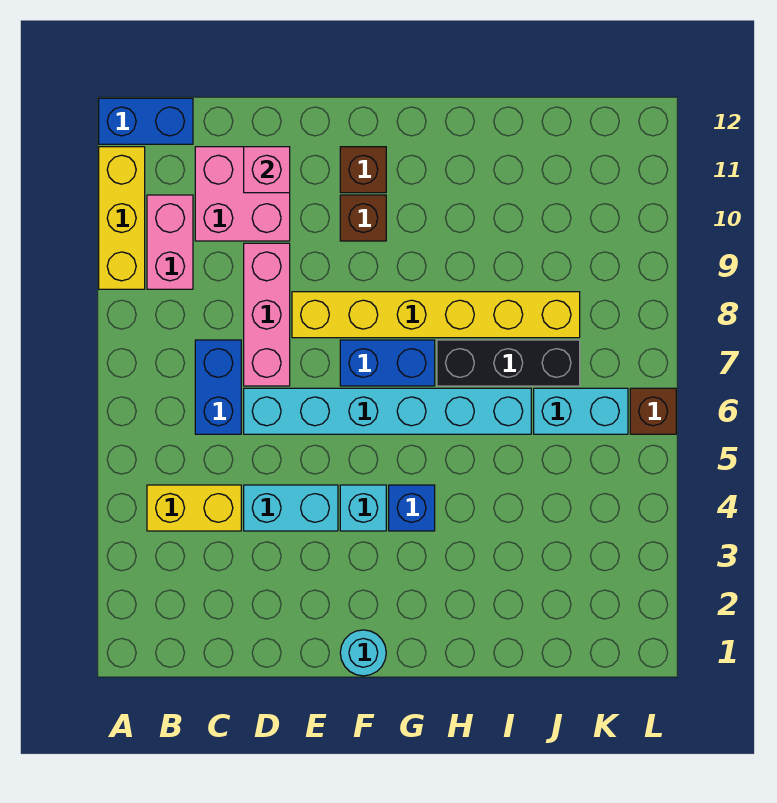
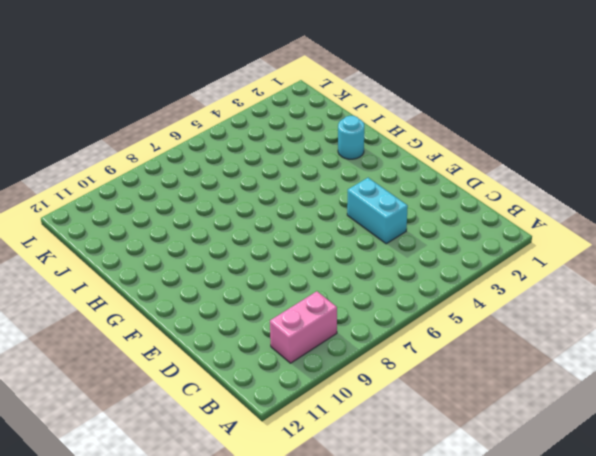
cyan 1x1 round brick [338,116,364,159] -> cyan 1x1 round brick moved to [340,630,386,676]
none -> yellow 1x3 brick [99,147,145,289]
none -> blue 1x2 brick [99,98,193,144]
none -> yellow 1x2 brick [147,485,241,531]

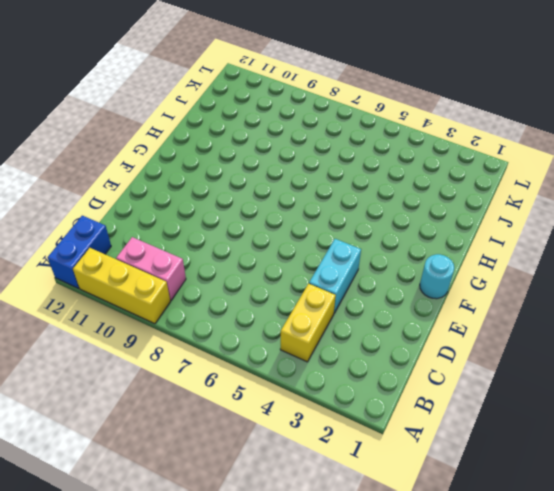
none -> blue 1x2 brick [195,340,241,434]
none -> pink 2x2 brick [195,147,290,241]
none -> cyan 1x6 brick [244,388,531,434]

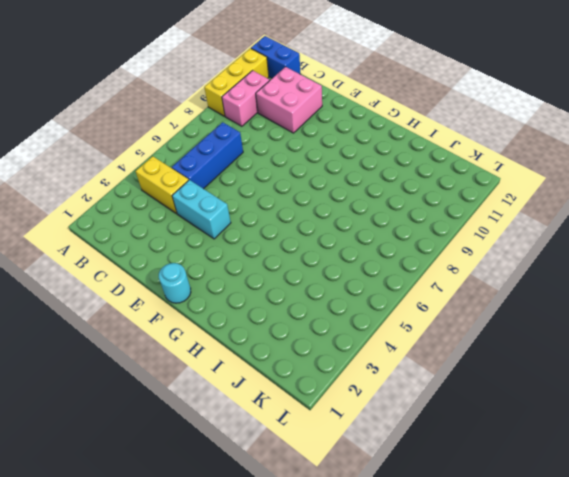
blue 1x3 brick [172,122,243,189] -> blue 1x2 brick [195,340,241,434]
none -> cyan 1x6 brick [244,388,531,434]
none -> pink 1x3 brick [244,243,290,386]
none -> yellow 1x6 brick [292,292,580,338]

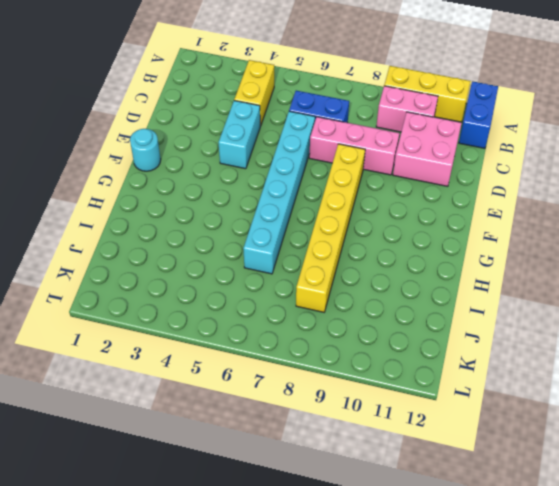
none -> cyan 1x1 brick [340,485,386,531]
none -> blue 1x2 brick [340,340,435,386]
none -> brown 1x1 brick [340,195,386,241]

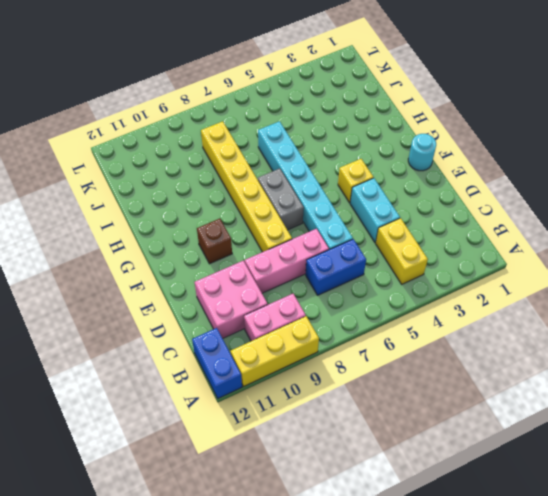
yellow 1x1 brick [338,159,373,203] -> cyan 1x1 brick [340,485,386,531]
grey 1x2 brick [258,169,304,230] -> blue 1x2 brick [340,340,435,386]
none -> brown 1x1 brick [340,147,386,193]
none -> blue 1x1 brick [389,485,435,531]
none -> black 1x3 brick [437,340,580,386]

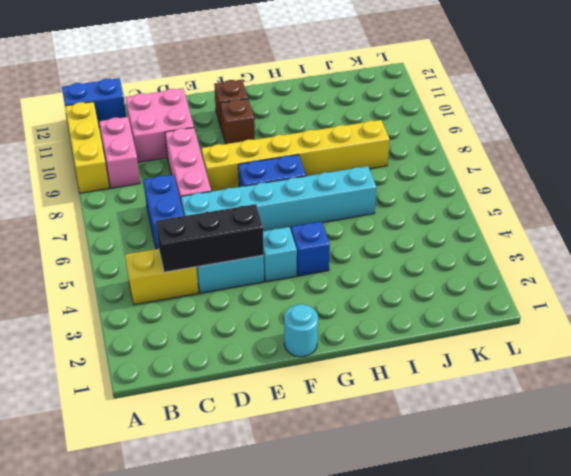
black 1x3 brick [156,204,264,272] -> black 1x3 brick moved to [437,340,580,386]
none -> cyan 1x2 brick [534,388,628,434]
none -> brown 1x1 brick [630,388,676,434]
none -> pink 1x1 brick [244,147,290,193]

